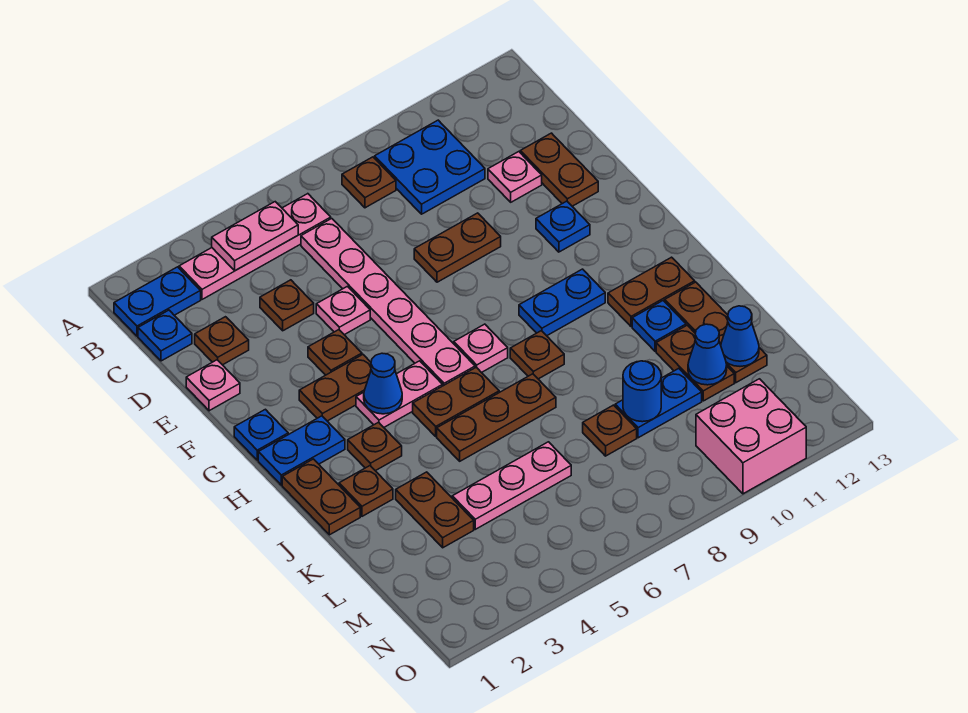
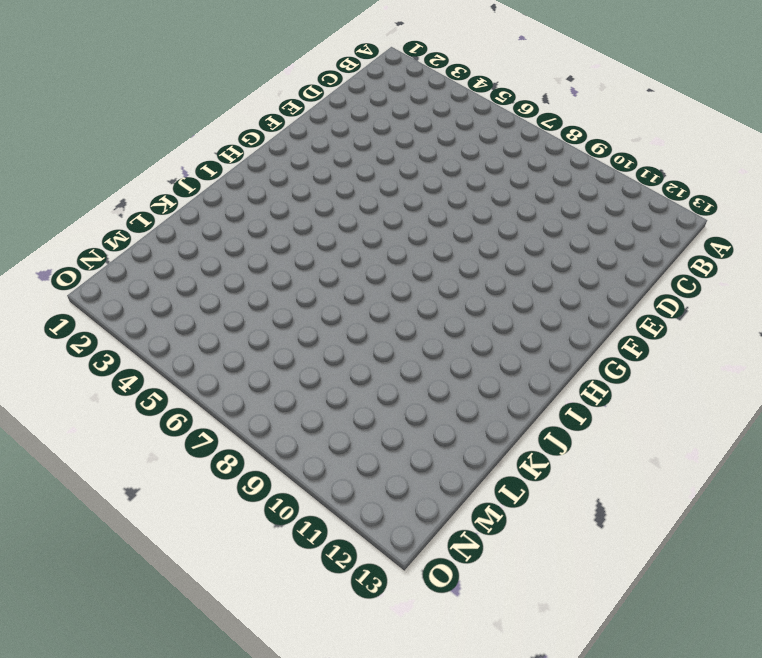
none -> blue 1x2 plate [114,267,201,336]
none -> pink 1x4 plate [179,194,331,299]
none -> brown 1x1 plate [342,157,396,208]
none -> blue 2x2 plate [375,120,485,214]

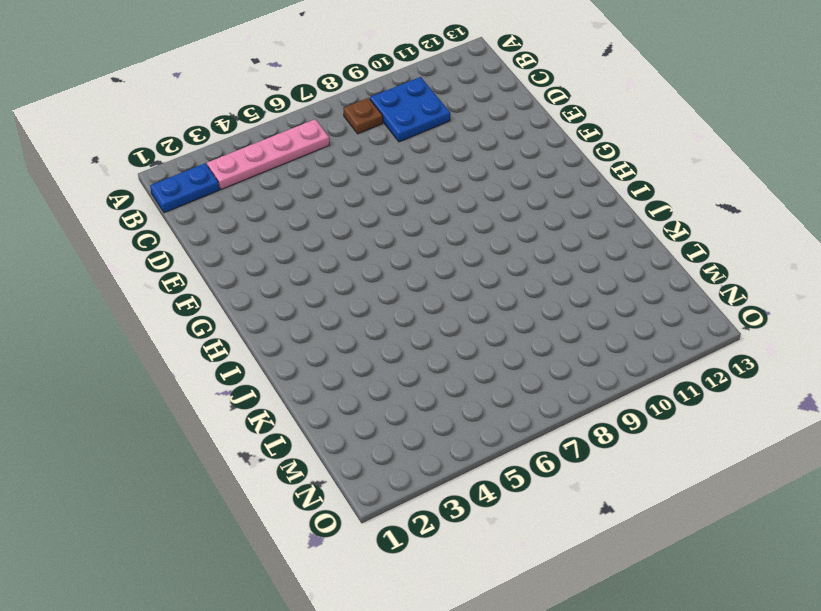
none -> blue 1x1 plate [138,310,192,361]
none -> pink 1x6 plate [301,219,475,386]
none -> brown 1x1 plate [195,317,249,365]
none -> brown 1x1 plate [260,280,314,331]

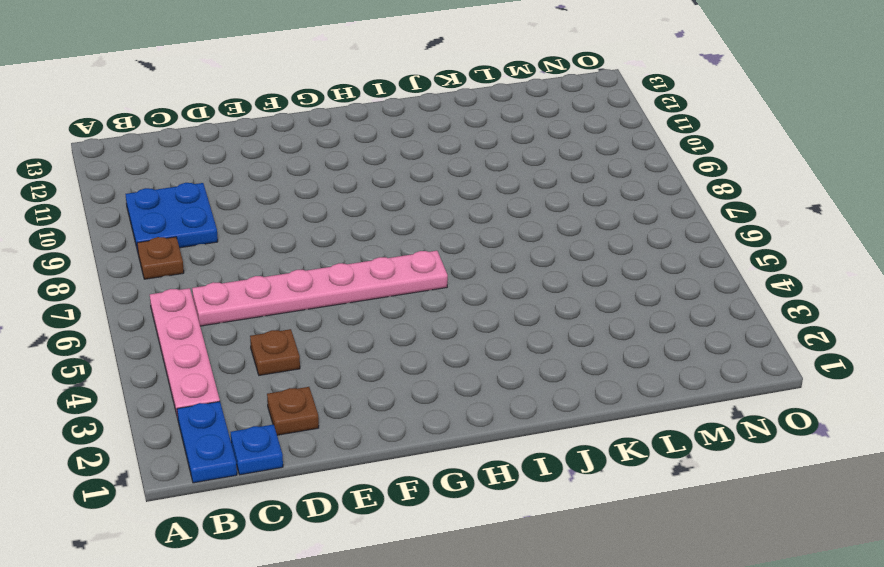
none -> pink 1x1 plate [488,152,542,202]
none -> brown 1x2 plate [520,133,598,206]
none -> pink 1x1 plate [186,360,240,411]
none -> pink 1x1 plate [316,286,370,335]

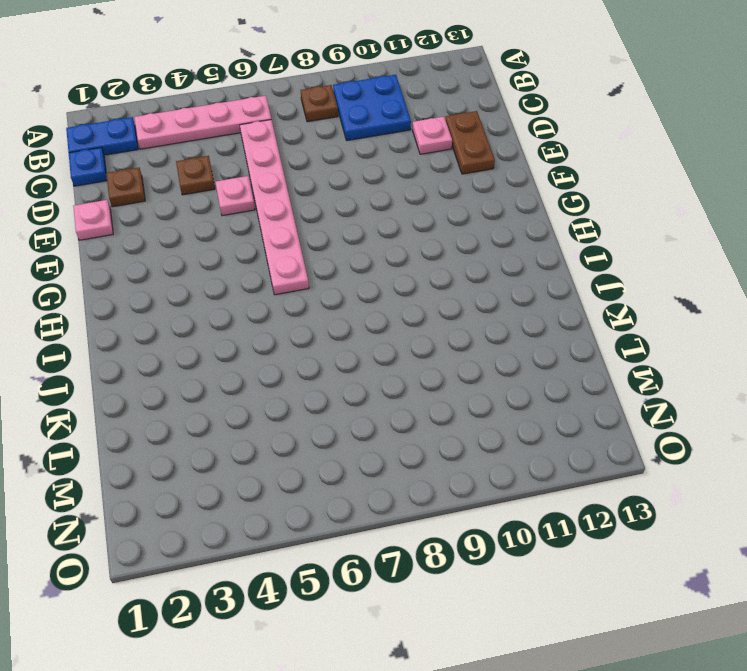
none -> brown 1x2 plate [414,213,501,282]
none -> brown 1x1 plate [308,330,362,375]
none -> blue 1x1 plate [536,201,590,252]
none -> blue 1x1 plate [234,409,288,460]

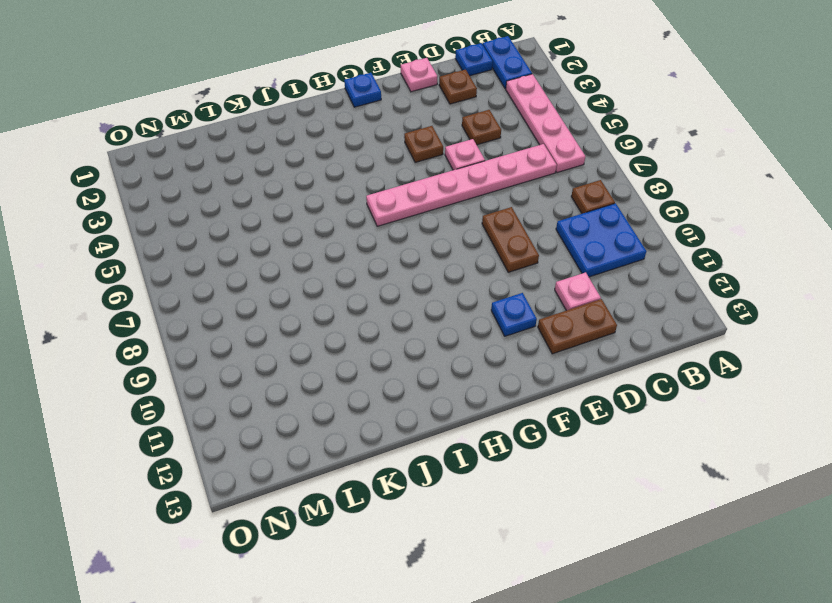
none -> brown 1x2 plate [299,355,371,421]
none -> blue 1x2 plate [258,416,345,485]
none -> pink 1x2 plate [356,361,443,427]
none -> pink 1x1 plate [454,324,508,373]

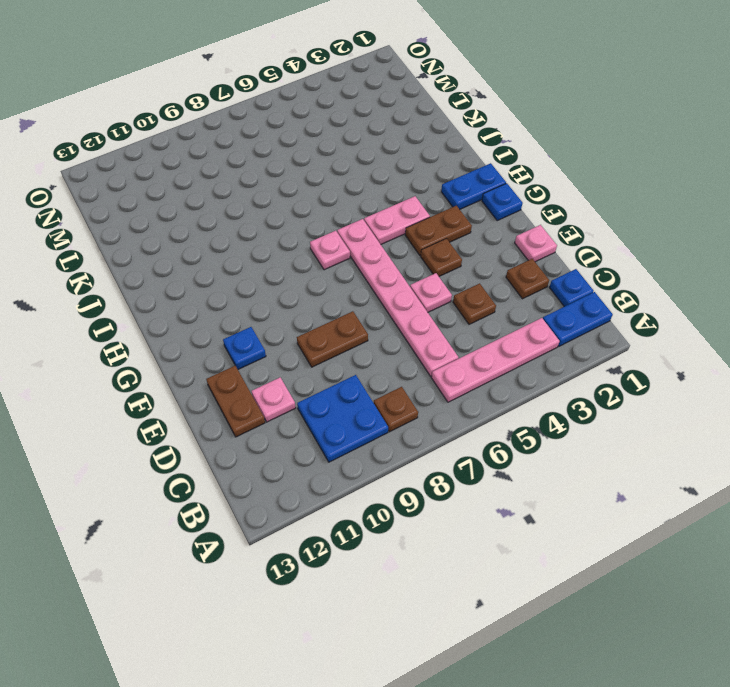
none -> blue 1x2 plate [519,269,605,336]
none -> brown 1x2 plate [282,459,360,535]
none -> brown 1x1 plate [348,422,402,471]
none -> brown 1x2 plate [413,367,499,436]

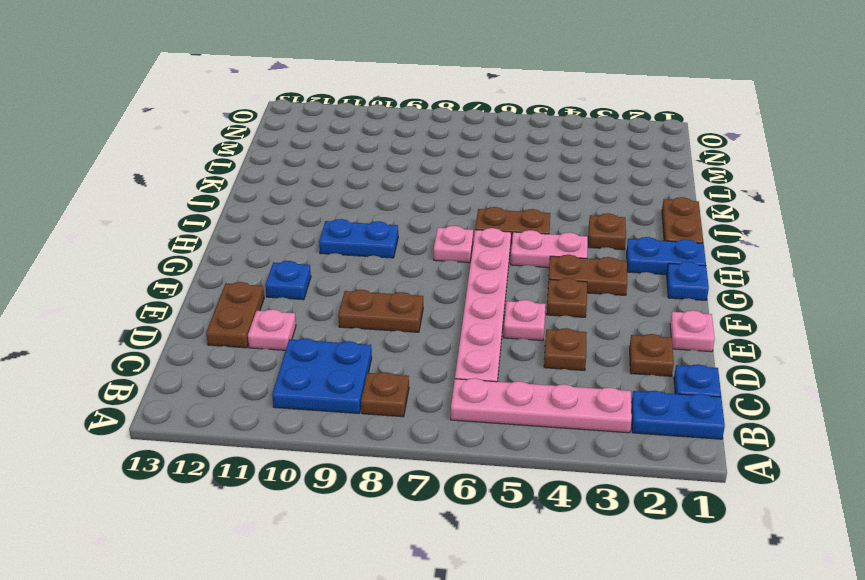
none -> brown 1x1 plate [510,331,564,379]
none -> brown 1x2 plate [608,257,695,327]
none -> brown 1x1 plate [339,466,393,516]
none -> brown 1x3 plate [437,374,556,461]

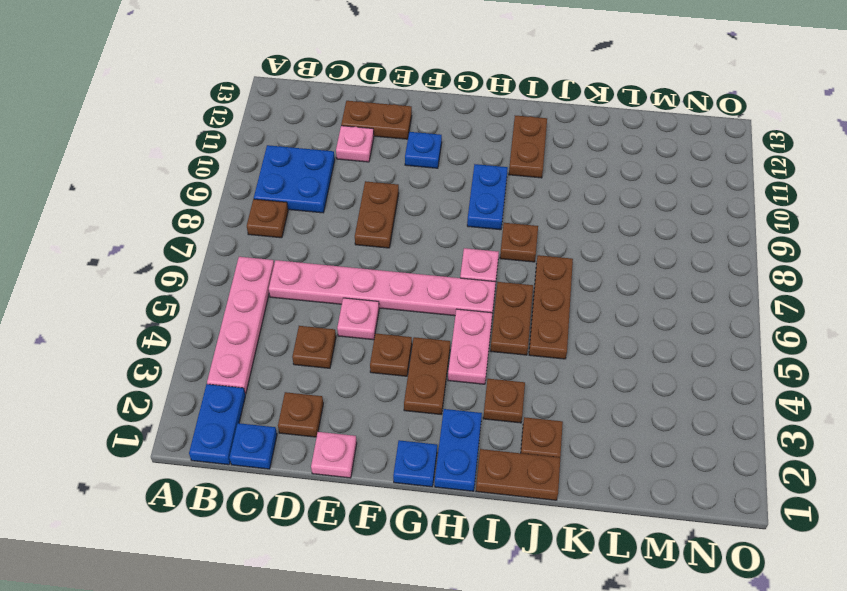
none -> blue 1x1 plate [632,301,686,351]
none -> brown 1x3 plate [665,282,767,383]
none -> brown 1x2 plate [396,472,474,548]
none -> brown 1x2 plate [656,325,734,401]

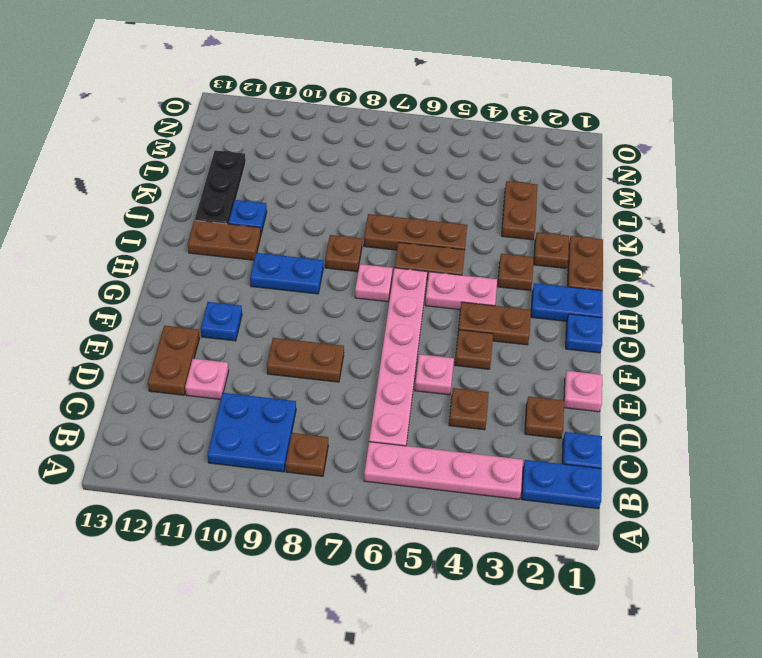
black 1x3 plate [195,150,246,224] -> brown 1x3 plate [665,282,767,383]
none -> brown 1x2 plate [656,325,734,401]
none -> pink 1x3 plate [452,442,571,529]
none -> brown 1x1 plate [583,405,637,456]
none -> blue 1x2 plate [615,368,702,438]

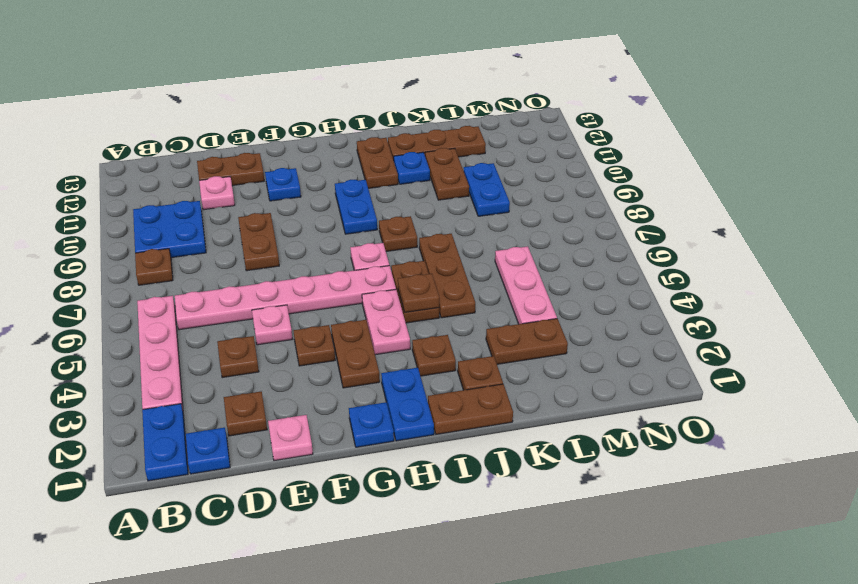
brown 1x1 plate [398,274,439,312] -> brown 1x1 plate moved to [583,405,637,456]
brown 1x2 plate [425,148,469,200] -> brown 1x2 plate turned to [656,325,734,401]
none -> pink 2x2 brick [696,379,806,494]
none -> pink 1x2 plate [212,202,298,271]
none -> blue 1x1 cone [364,353,402,414]
none -> blue 1x1 round brick [623,361,661,422]

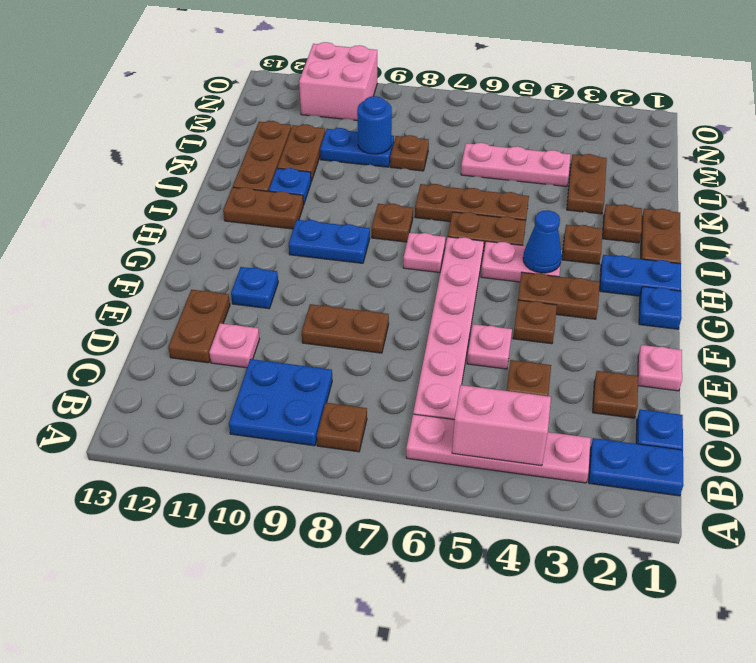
pink 1x2 brick [452,385,551,466] -> pink 1x2 plate [212,202,298,271]
none -> blue 1x1 cone [688,324,727,385]
none -> blue 1x1 cone [721,306,759,366]

